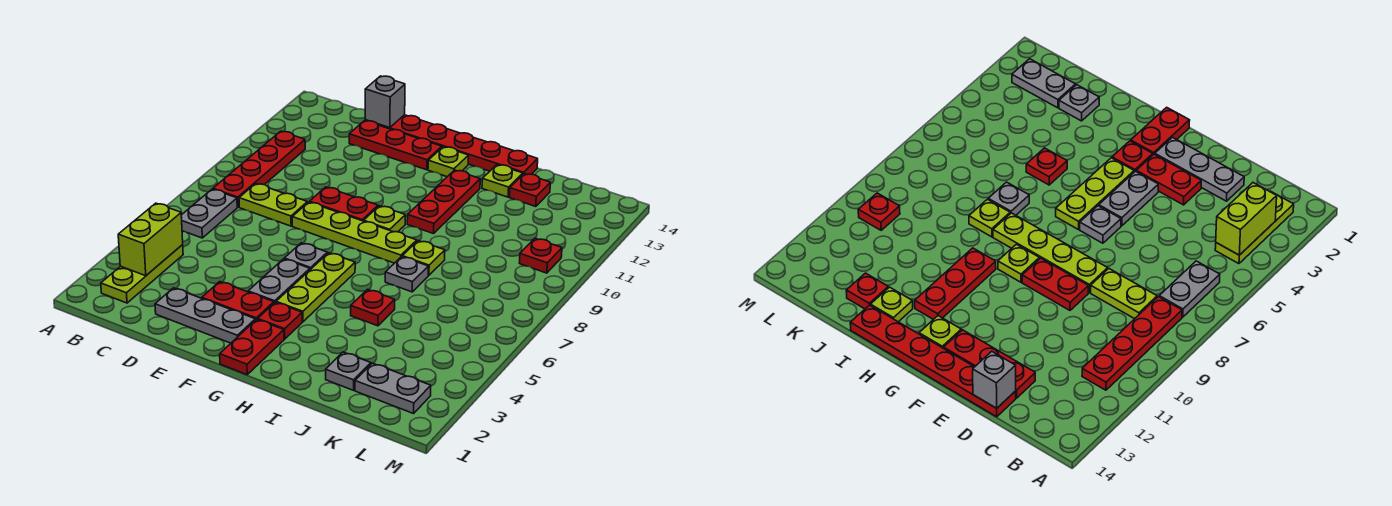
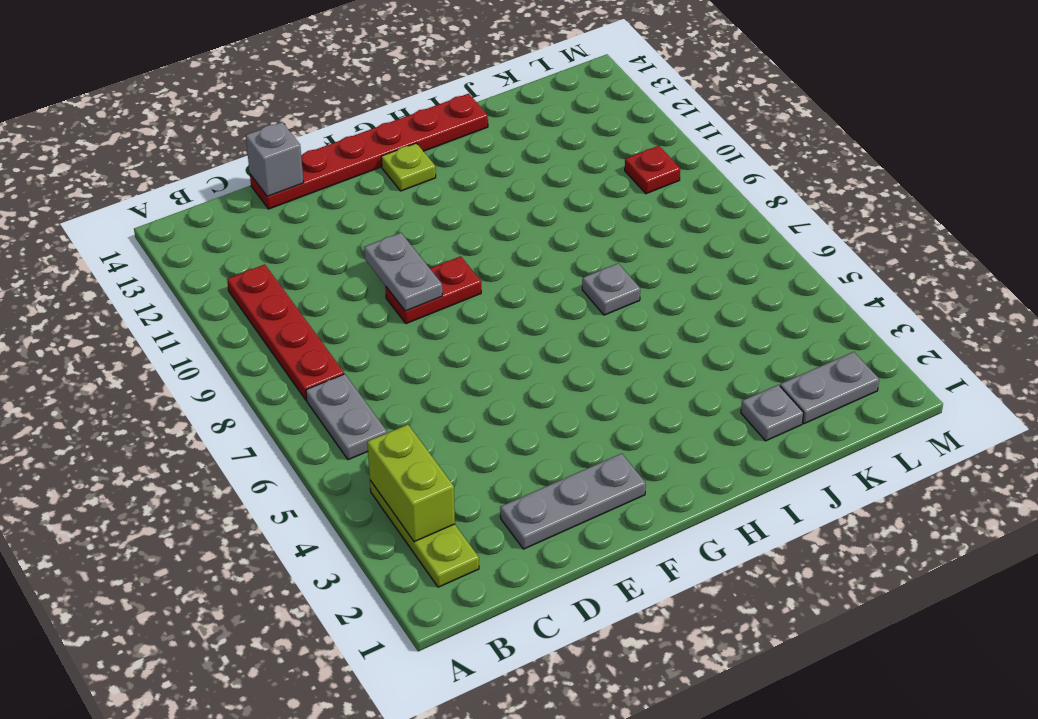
grey 1x2 plate [364,233,442,311] -> grey 1x2 plate moved to [248,259,310,303]
none -> lime 1x2 plate [239,184,307,226]
none -> red 1x3 plate [349,121,442,170]
none -> red 1x2 plate [202,282,274,320]

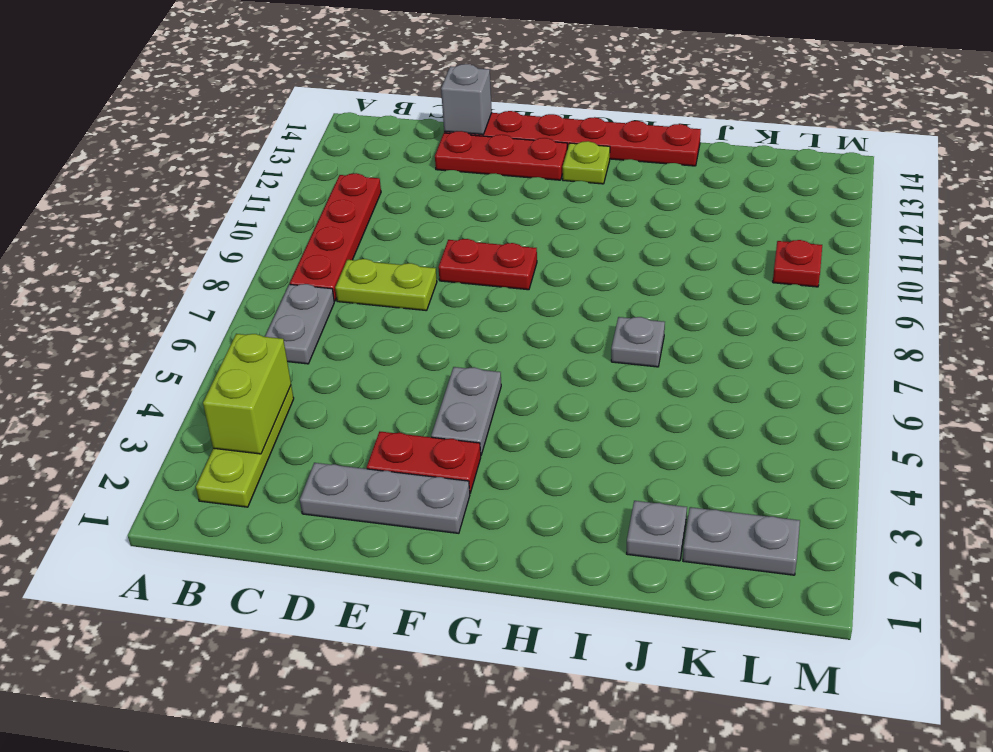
none -> lime 1x4 plate [292,202,417,263]
none -> grey 1x1 plate [284,243,327,270]
none -> red 1x2 plate [220,319,284,375]

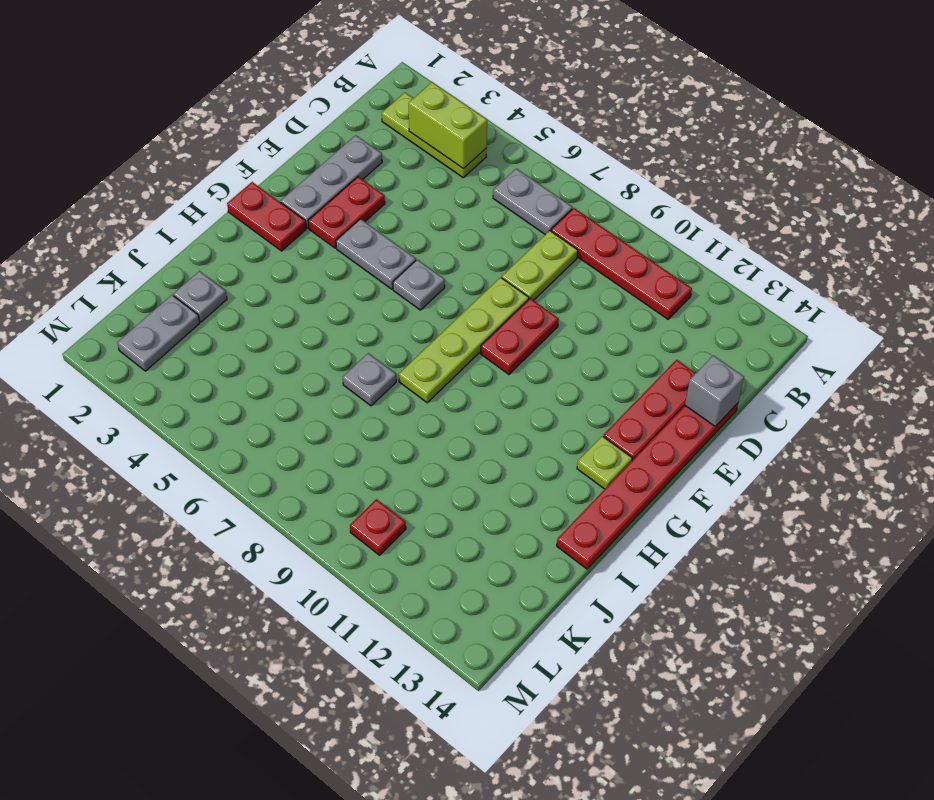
none -> red 1x1 plate [258,302,302,339]
none -> lime 1x3 plate [276,253,355,322]
none -> lime 1x1 plate [364,206,405,232]

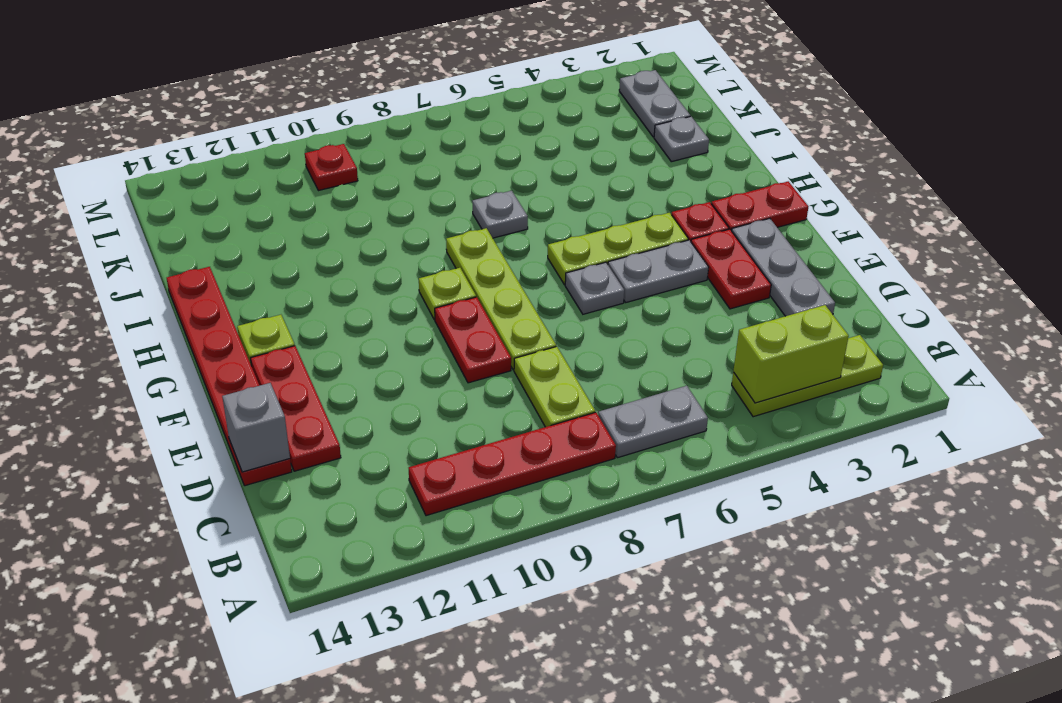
none -> red 1x3 plate [407,170,480,234]
none -> red 1x1 plate [351,289,395,326]
none -> lime 1x1 plate [402,241,445,275]

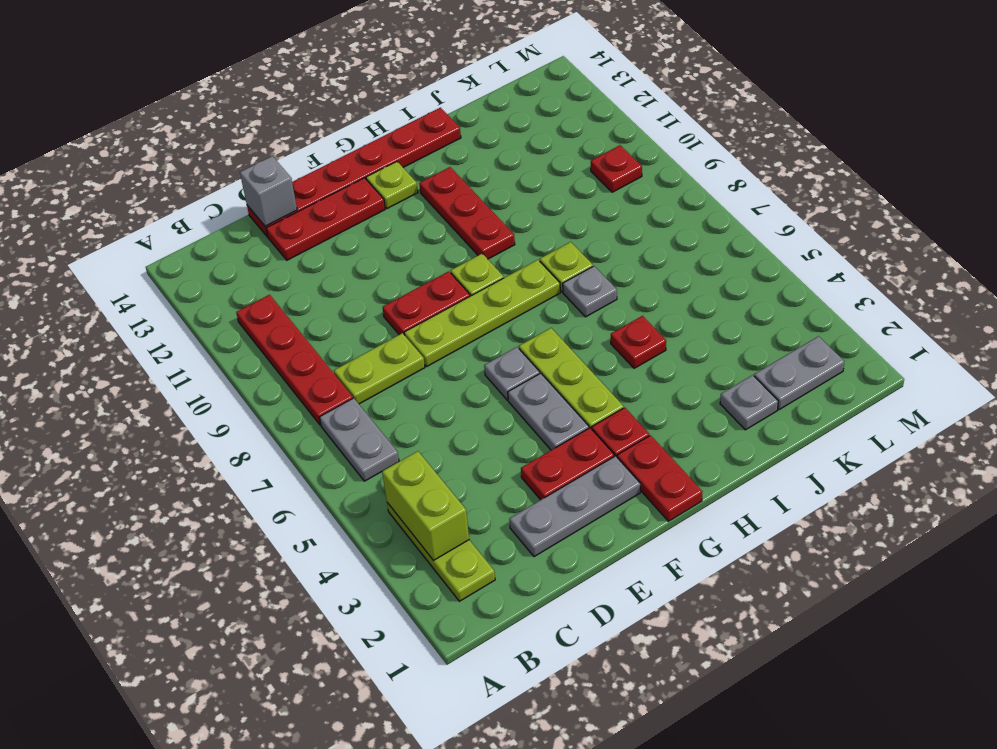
none -> lime 1x1 plate [482,165,523,197]
none -> red 1x1 plate [509,174,550,206]

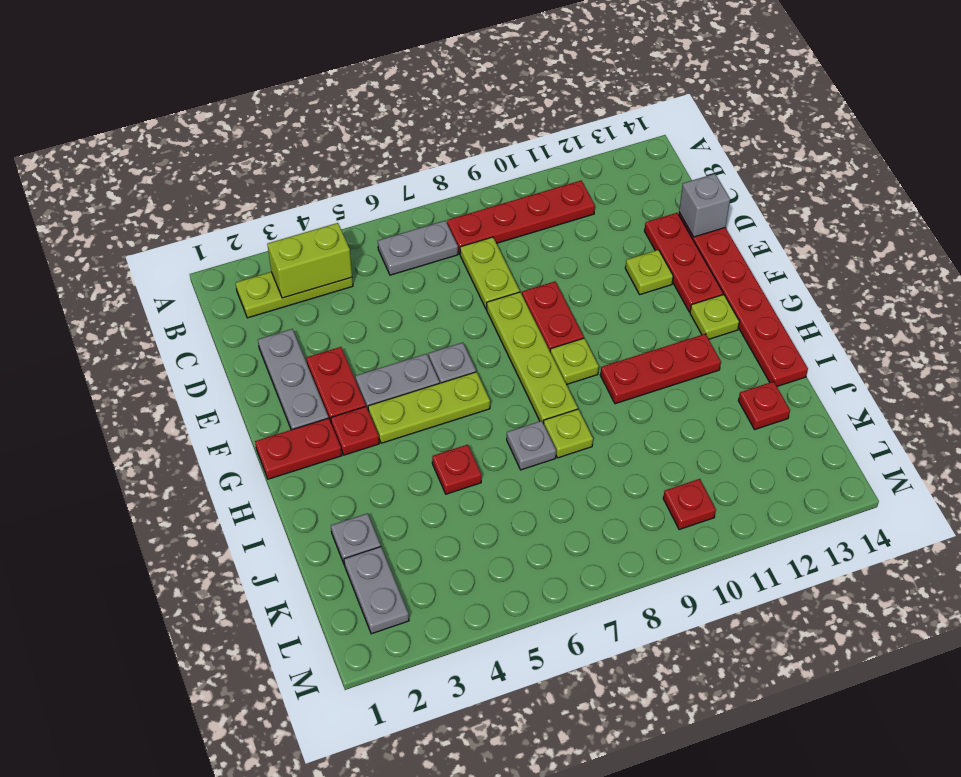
lime 1x1 plate [625,250,673,294] -> lime 1x1 plate moved to [482,165,523,197]

